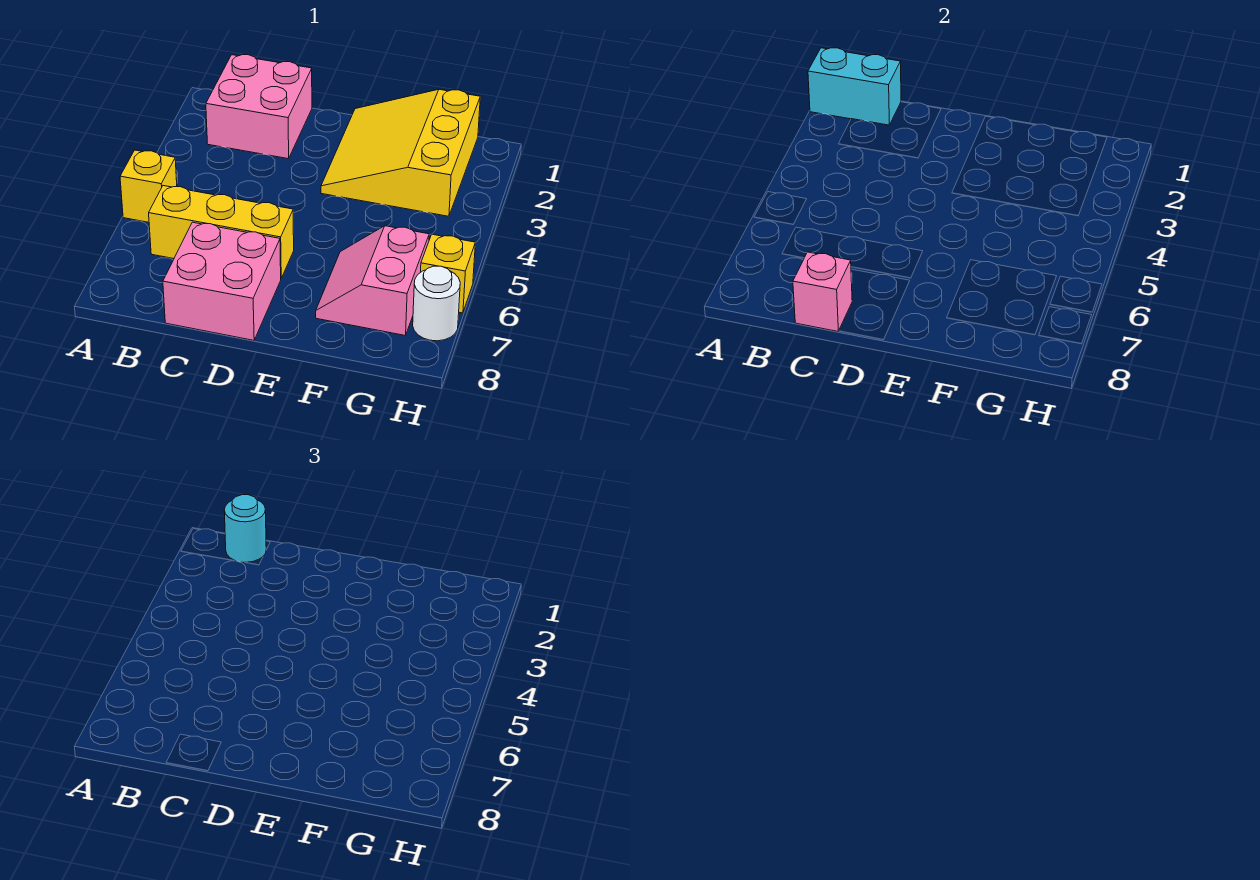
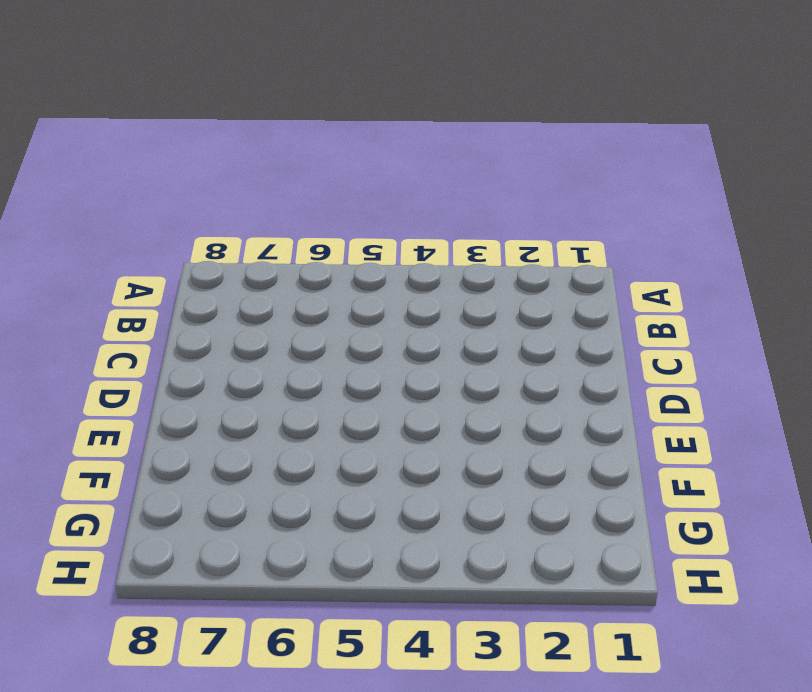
none -> yellow 1x1 brick [120,150,177,222]
none -> pink 2x2 brick [206,55,312,159]

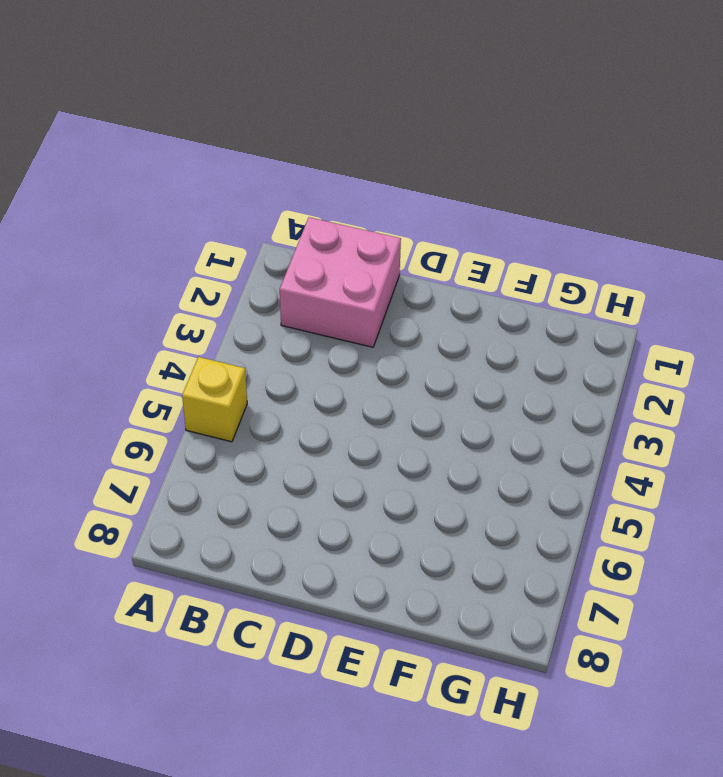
none -> yellow 1x3 brick [149,186,294,278]
none -> pink 2x2 brick [163,222,281,340]

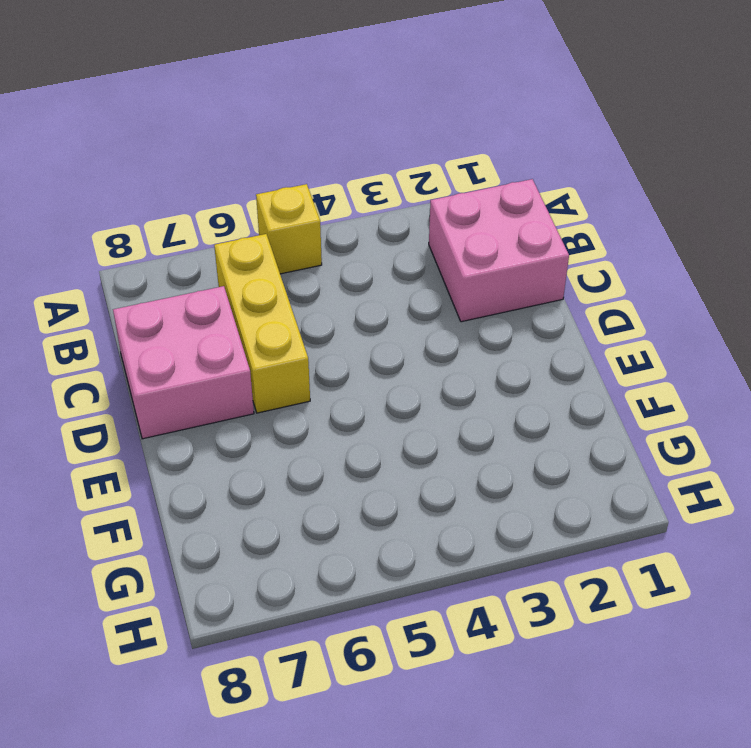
none -> yellow 3x3 slope [321,89,480,216]
none -> pink 2x2 slope [316,226,429,335]

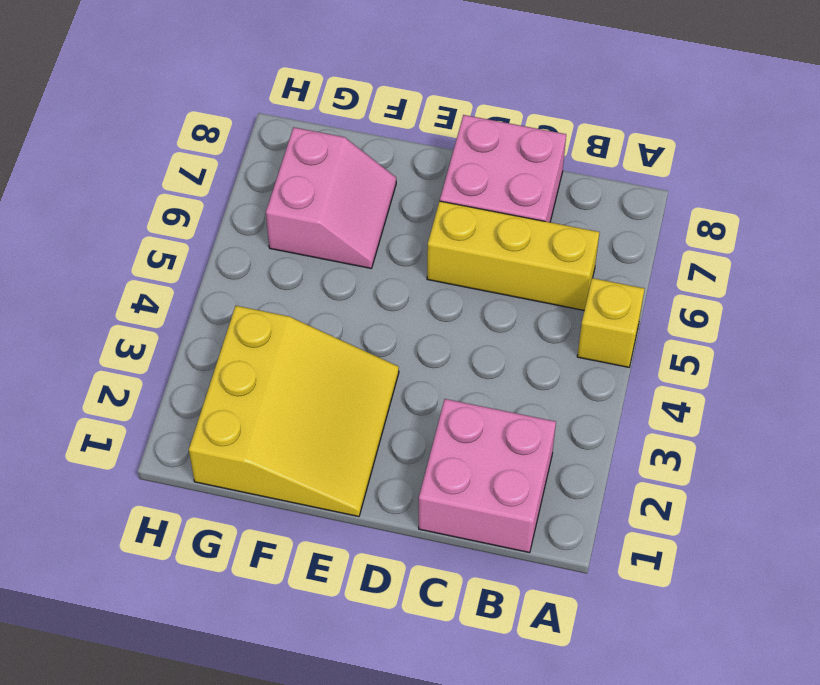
none -> yellow 1x1 brick [421,234,475,313]
none -> white 1x1 round brick [413,266,460,341]

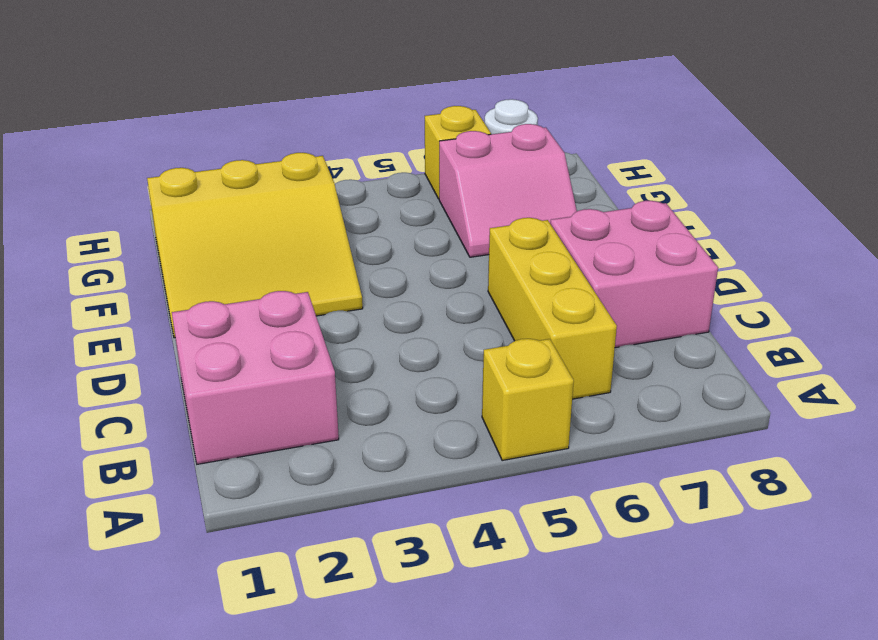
none -> cyan 1x2 brick [808,48,901,125]
none -> pink 1x1 brick [793,252,852,332]

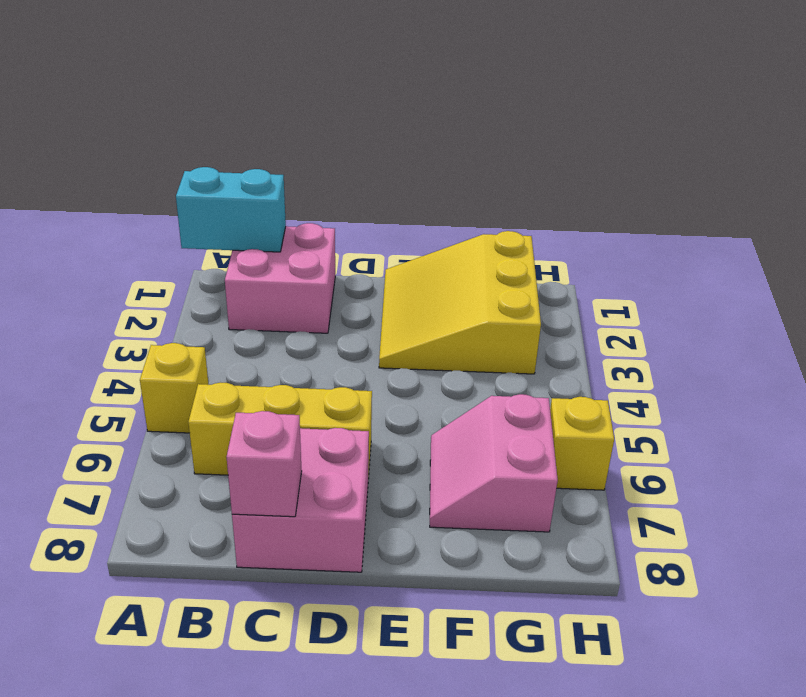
none -> white 1x1 round brick [413,266,460,341]
none -> cyan 1x1 round brick [224,495,266,563]

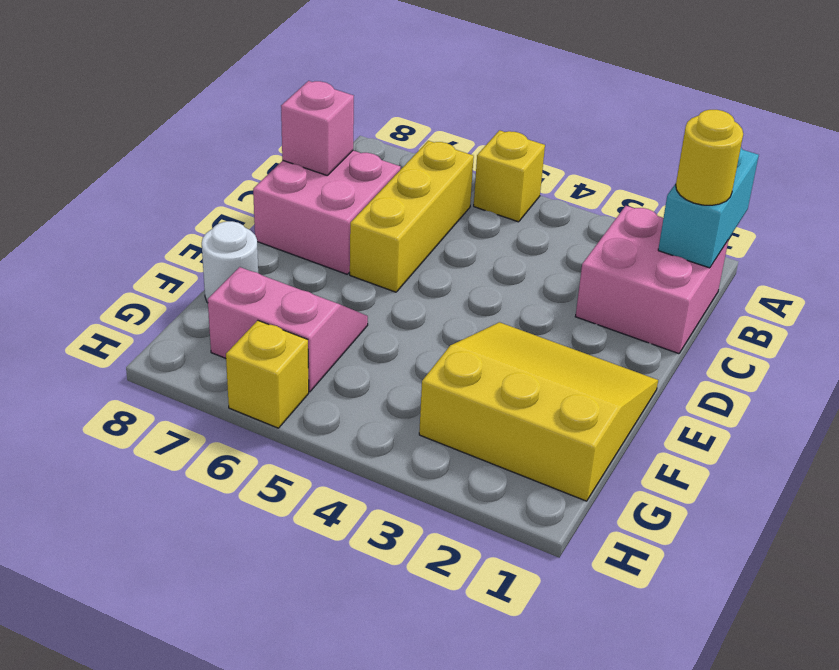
yellow 1x1 round brick [676,110,743,205] -> cyan 1x1 round brick [224,495,266,563]
white 1x1 round brick [202,221,258,303] -> white 1x1 round brick moved to [413,266,460,341]

